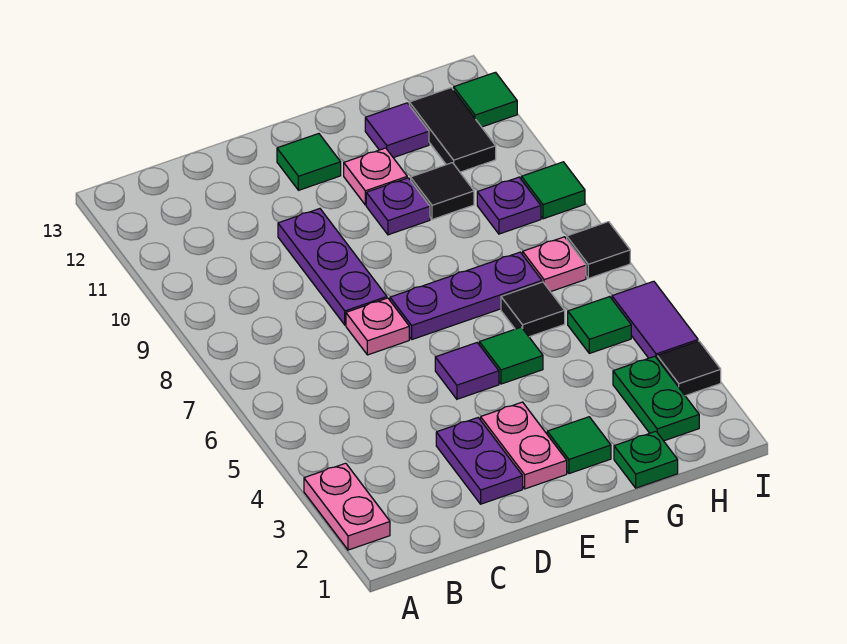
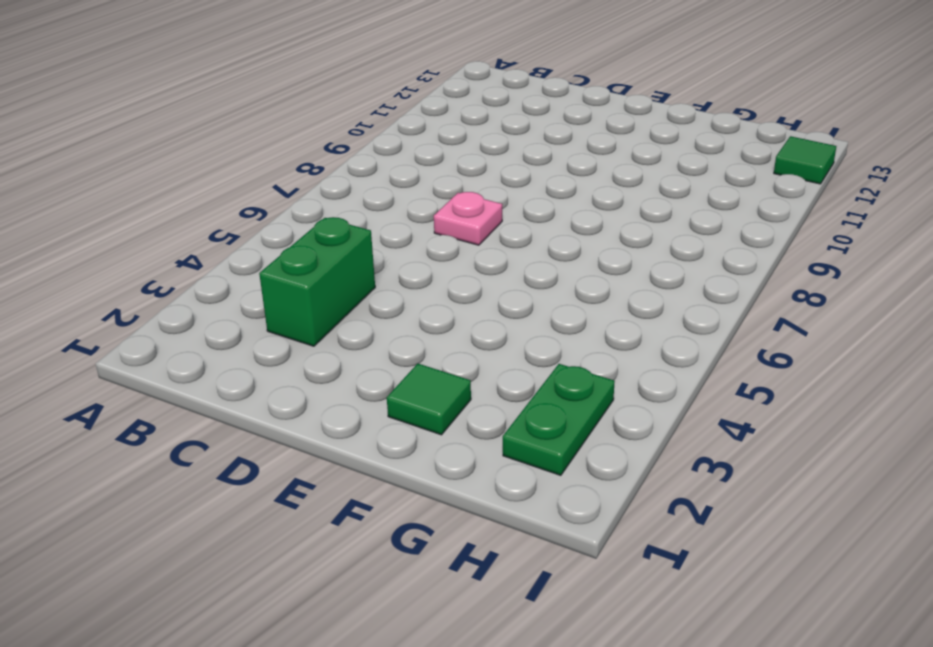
green 1x2 brick [259,217,375,346] -> none
none -> pink 1x2 plate [304,463,390,550]
none -> purple 1x2 plate [436,418,523,504]
none -> purple 1x3 plate [278,209,387,325]

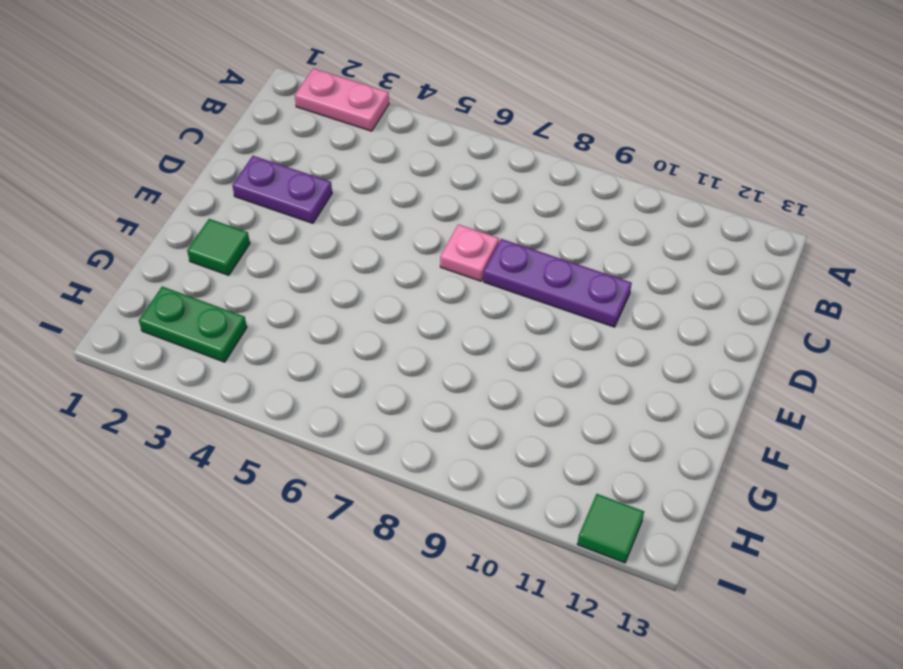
none -> pink 1x2 plate [481,402,567,489]
none -> purple 1x1 tile [435,343,499,399]
none -> purple 1x3 plate [390,252,542,339]

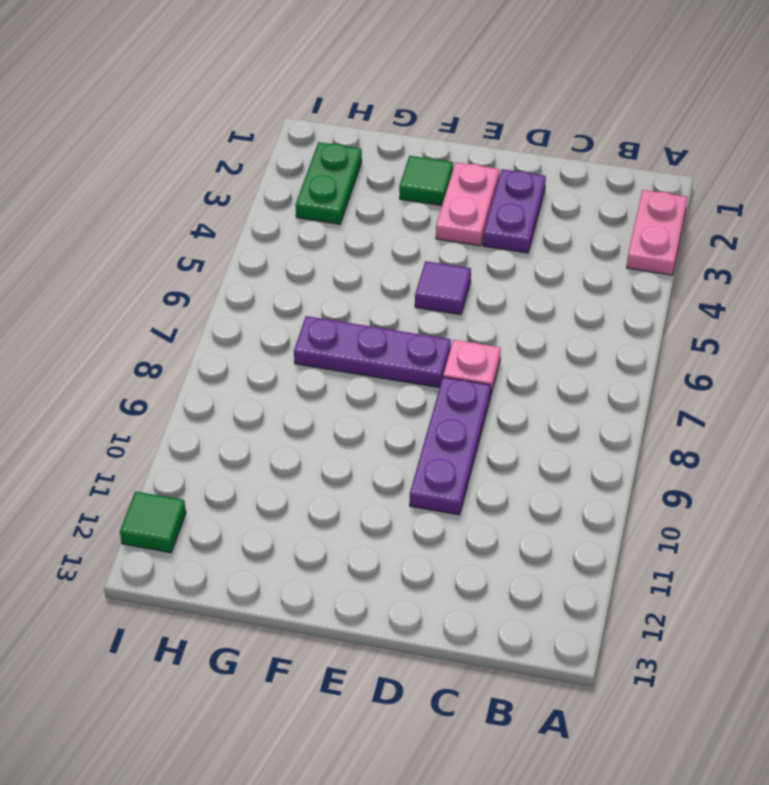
none -> green 1x1 tile [277,134,341,190]
none -> green 1x1 tile [479,327,543,384]
none -> purple 1x1 plate [366,178,430,235]

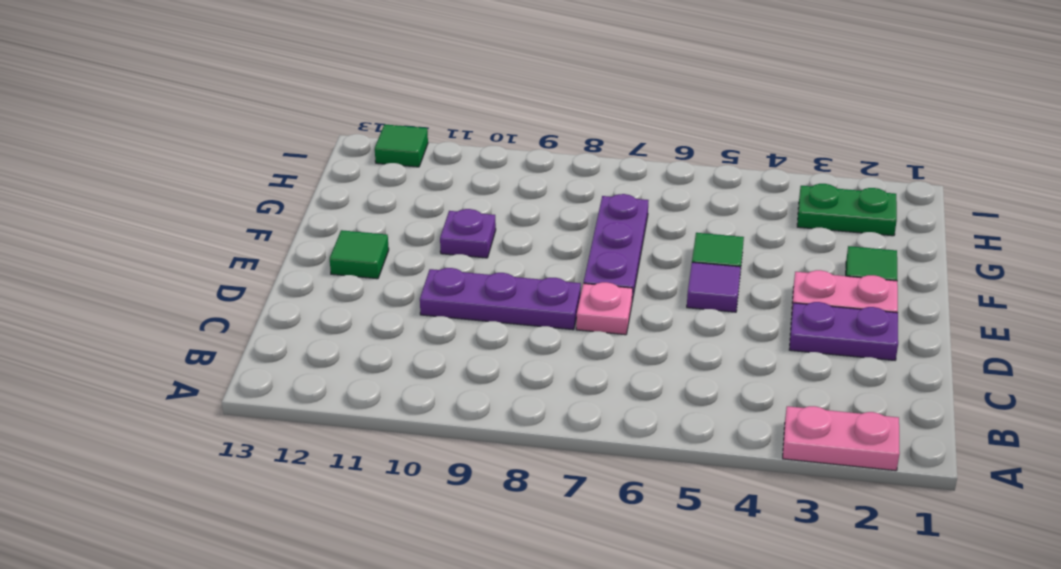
none -> pink 1x1 plate [344,148,407,205]
none -> green 1x1 plate [614,431,678,488]
none -> black 1x1 tile [501,282,565,337]

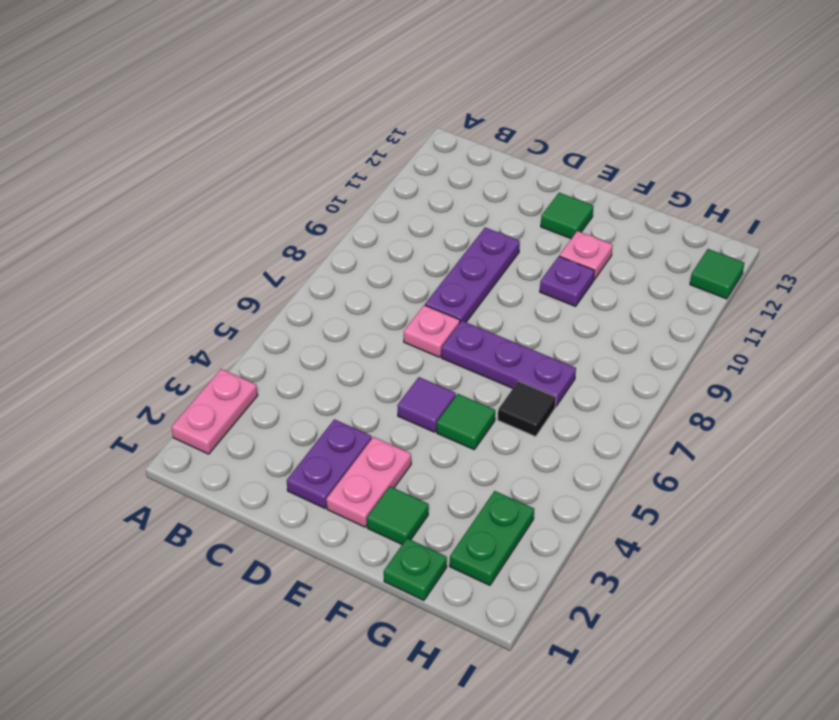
none -> black 1x1 tile [411,163,474,220]
none -> purple 1x1 tile [365,103,429,158]
none -> green 1x1 tile [568,297,631,353]

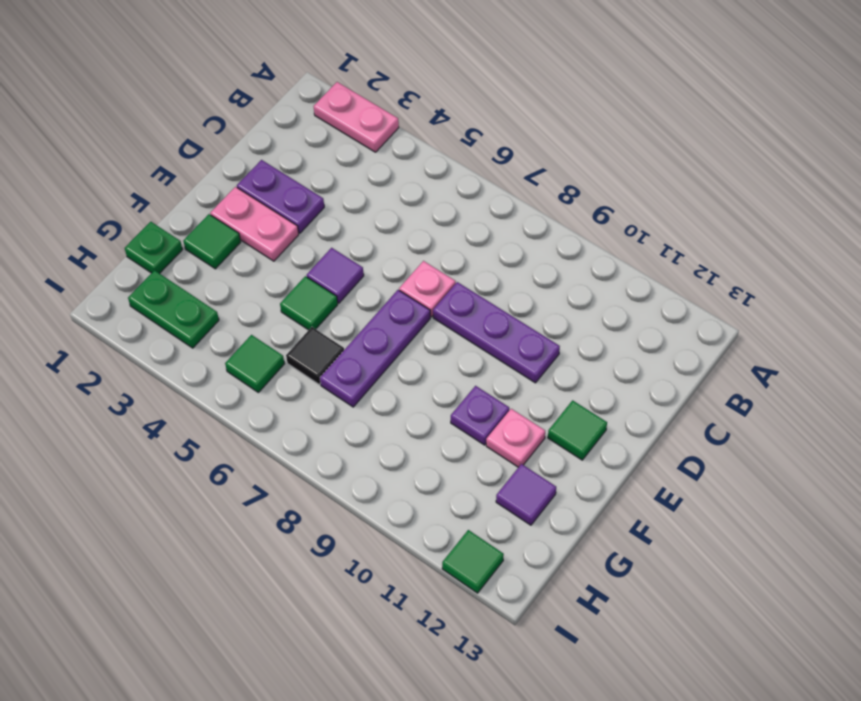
none -> black 1x1 tile [411,163,474,220]
none -> pink 1x1 plate [523,237,586,292]
none -> purple 1x1 plate [477,177,541,234]

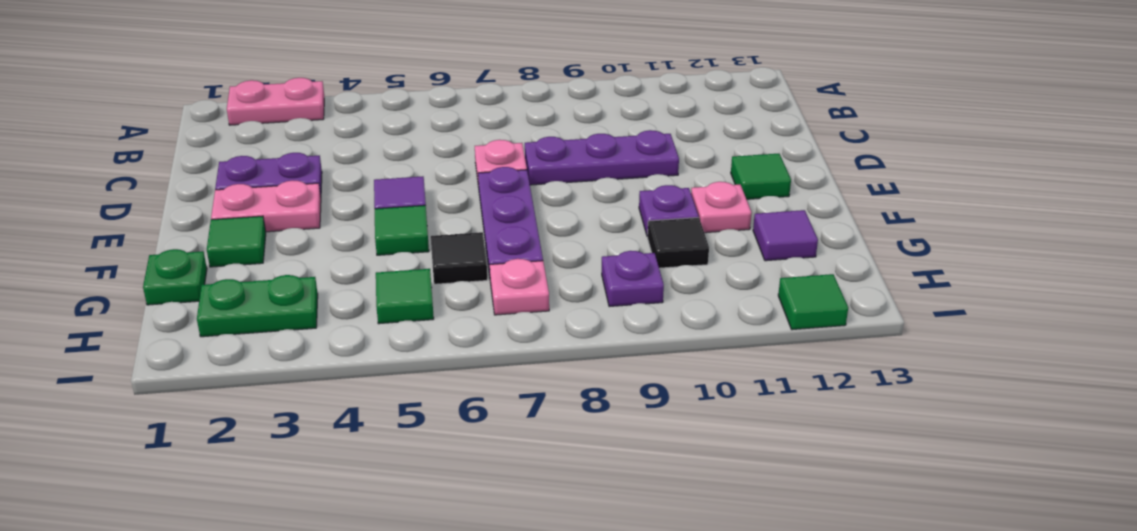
none -> black 1x2 tile [409,88,496,172]
none -> black 1x1 tile [657,341,721,396]
none -> purple 1x2 tile [612,281,698,358]

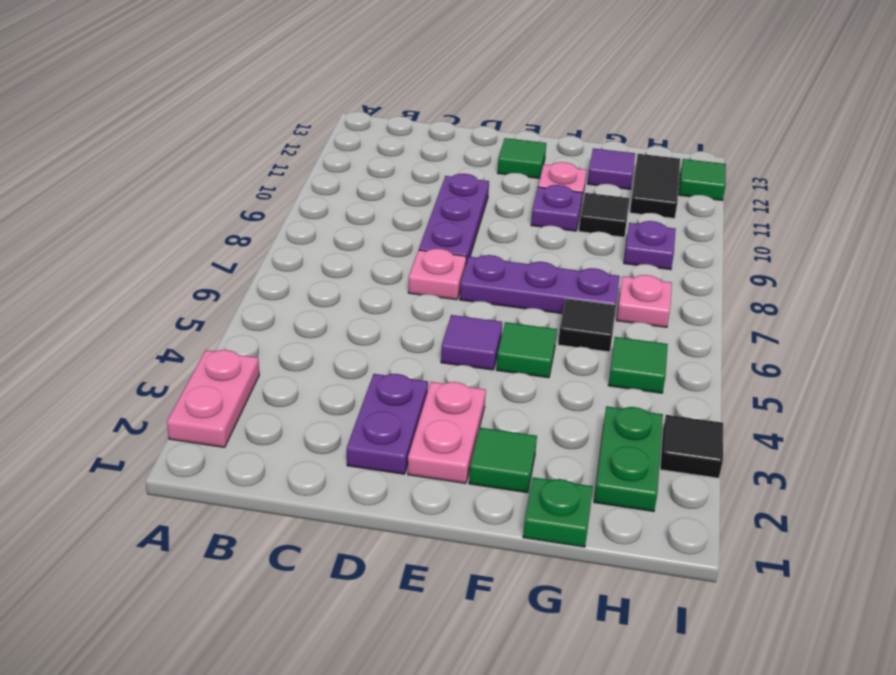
none -> purple 1x2 tile [612,281,698,358]
none -> black 1x1 tile [567,222,630,278]
none -> green 1x1 tile [521,162,585,219]

